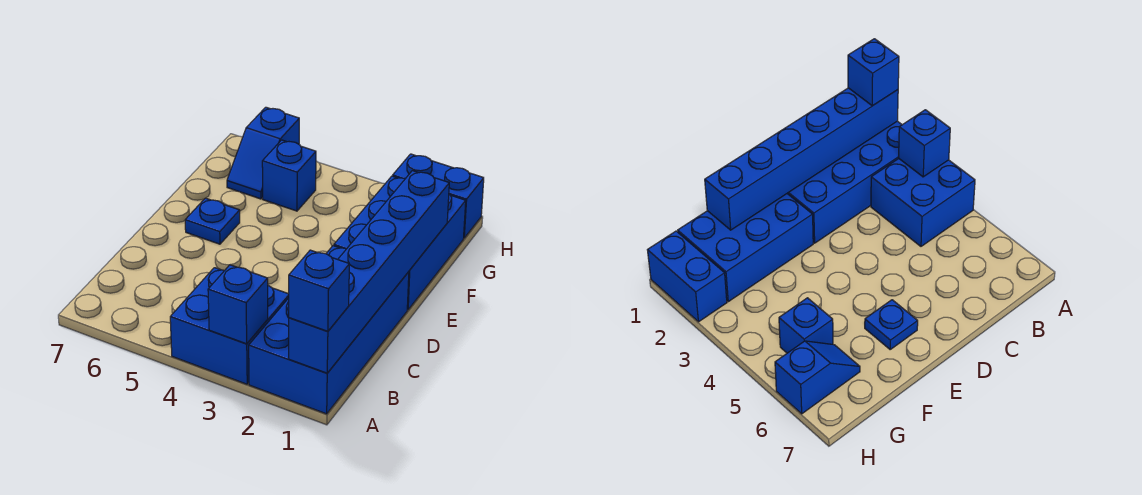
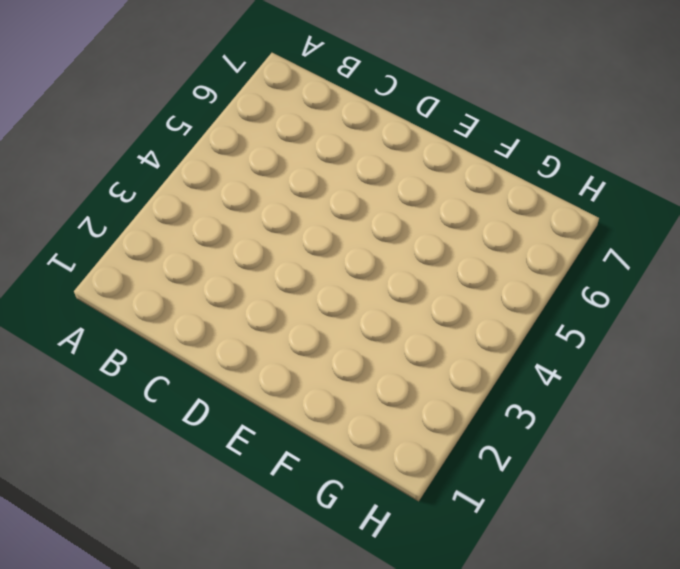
none -> blue 2x4 brick [249,246,409,414]
none -> blue 2x2 brick [170,268,289,384]

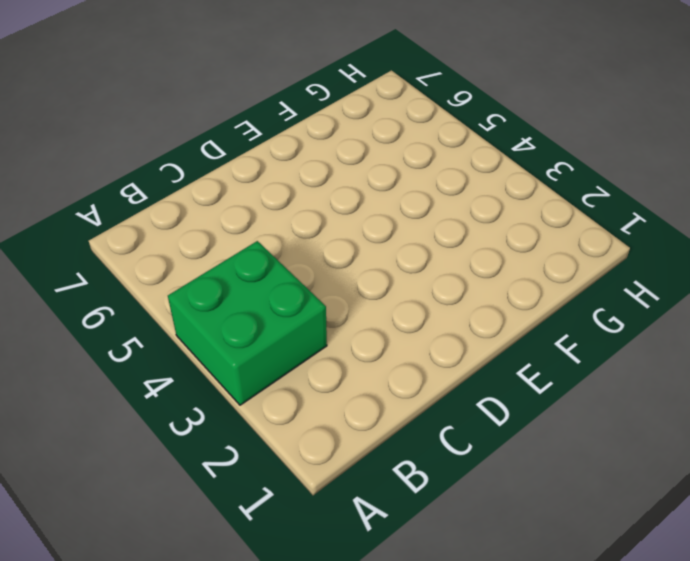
green 2x2 brick [168,241,327,405] -> blue 2x2 brick [170,268,289,384]
none -> blue 2x4 brick [249,246,409,414]
none -> blue 2x3 brick [334,176,466,310]

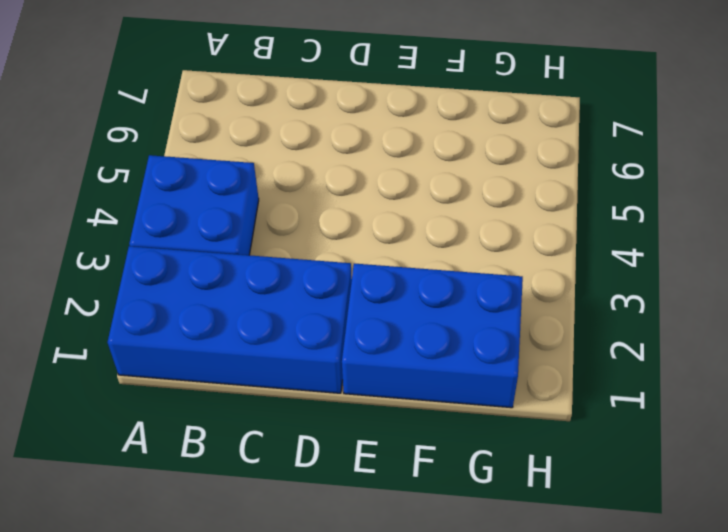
none -> blue 1x1 plate [185,198,240,244]
none -> blue 1x1 brick [262,140,316,211]

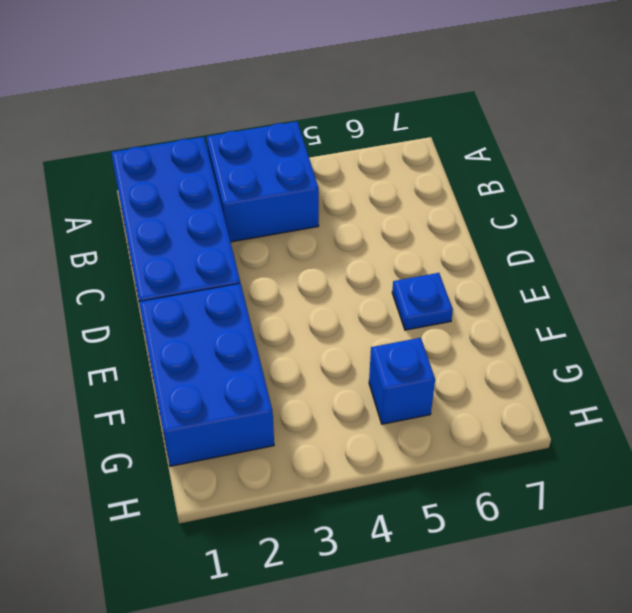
none -> blue 1x2 slope [227,107,299,199]
none -> blue 1x2 brick [393,154,484,238]

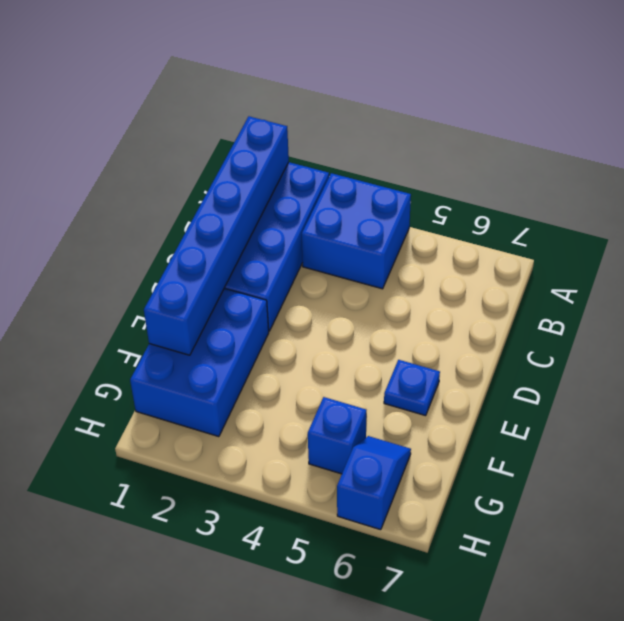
none -> blue 1x2 brick [393,154,484,238]
none -> blue 1x1 brick [208,265,268,344]

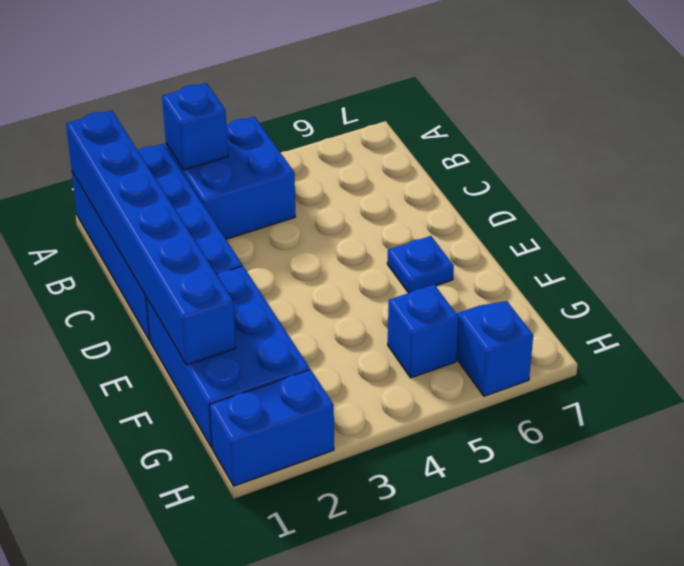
none -> blue 1x1 brick [289,250,349,332]

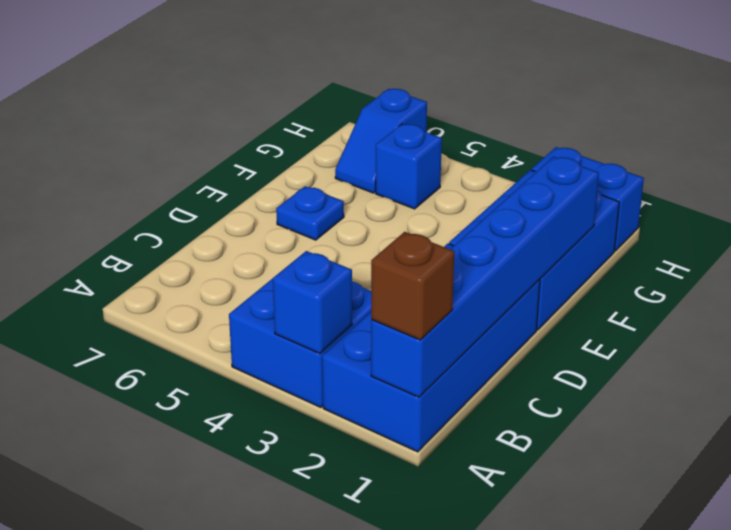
brown 1x1 brick [371,232,454,340] -> blue 1x1 brick [289,250,349,332]

